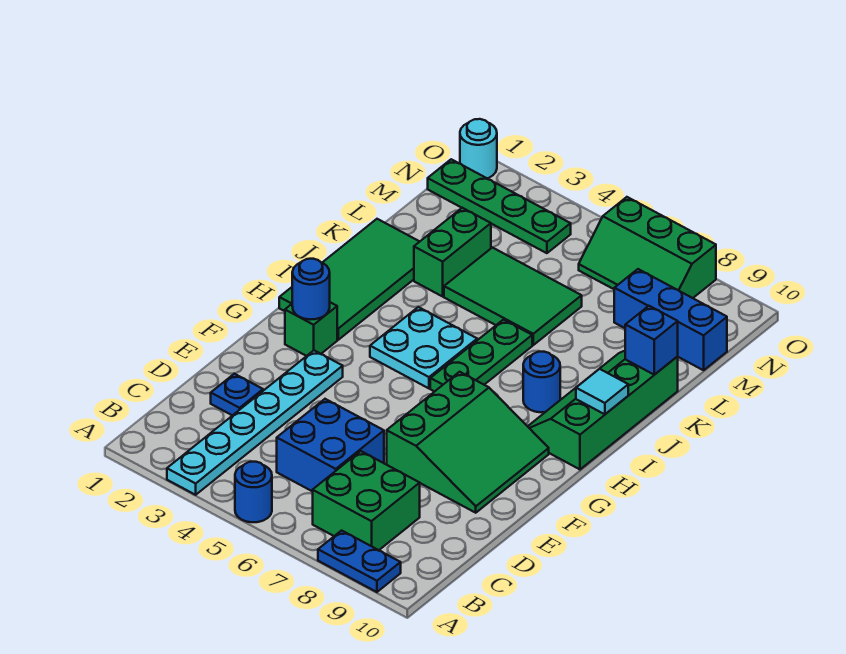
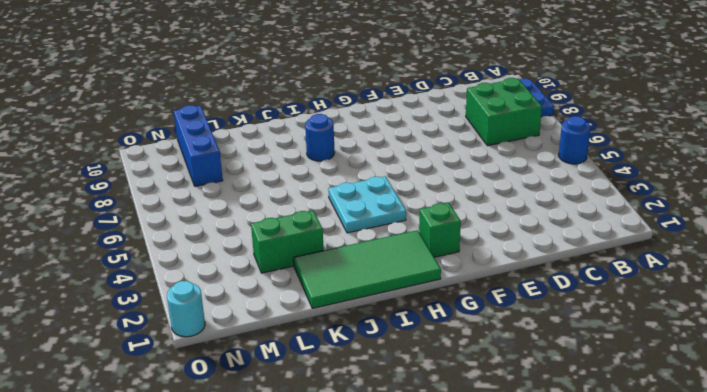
none -> cyan 1x6 plate [167,350,343,495]
none -> blue 2x2 brick [277,399,384,492]
none -> blue 1x1 plate [211,374,263,416]

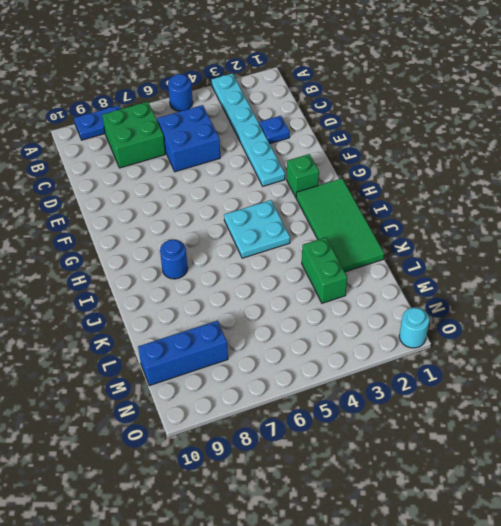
none -> green 3x3 slope [387,372,549,513]
none -> green 1x3 plate [430,320,532,392]
none -> green 2x4 slope [528,351,678,469]

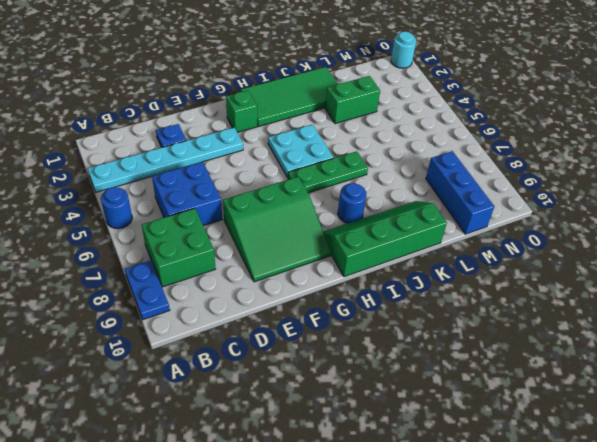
none -> green 2x3 tile [444,247,582,345]
none -> green 1x4 plate [428,159,571,253]
none -> green 2x3 slope [579,197,716,298]

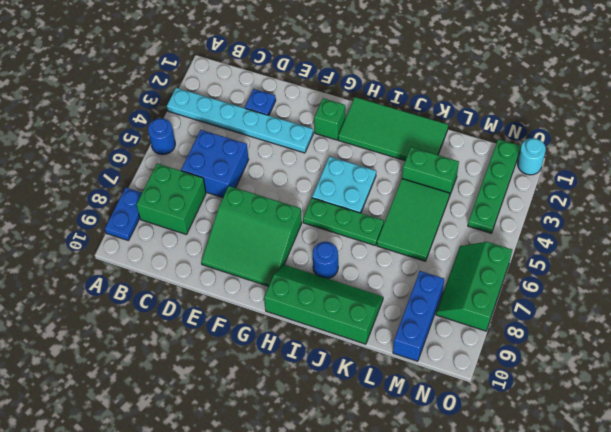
none -> blue 1x1 round brick [292,259,330,320]
none -> cyan 1x1 tile [576,369,628,414]
none -> blue 1x1 brick [625,306,678,375]

